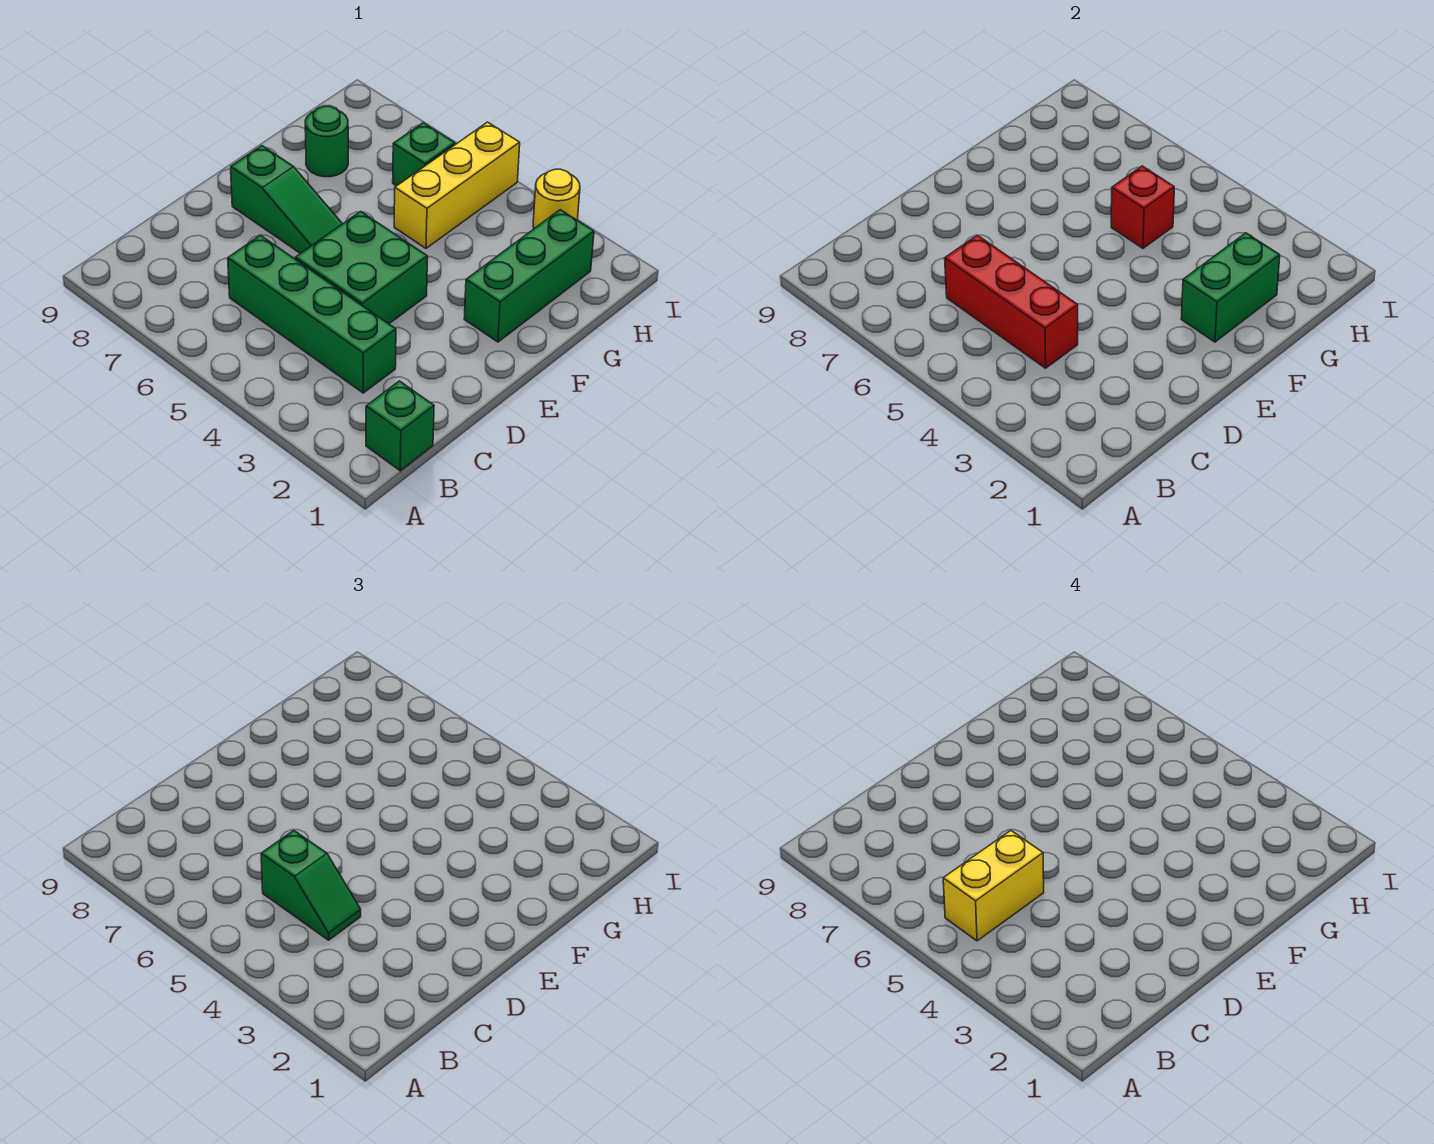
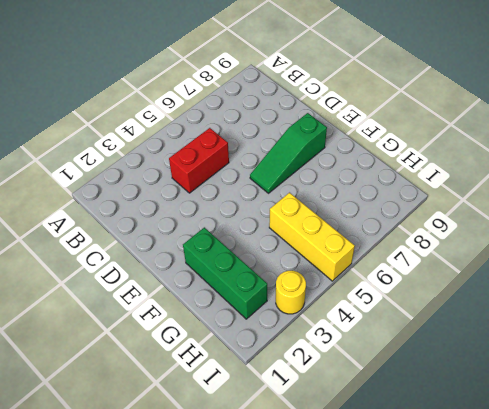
red 1x2 brick [169,128,229,193] -> green 1x4 brick [228,235,396,393]
none -> green 1x1 brick [366,381,434,471]
none -> green 2x2 brick [295,211,428,324]
none -> green 1x1 round brick [305,106,348,177]

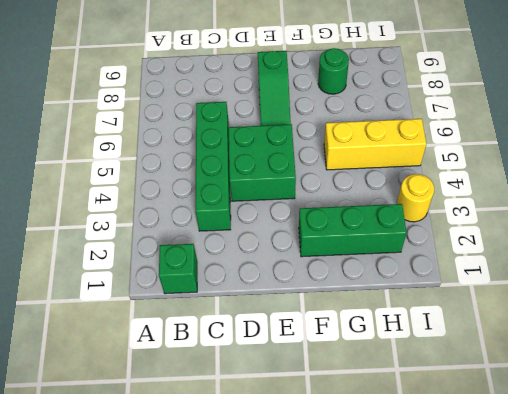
none -> green 1x1 brick [393,123,455,186]
none -> red 1x3 brick [945,235,1078,368]
none -> green 1x2 brick [1181,233,1280,342]

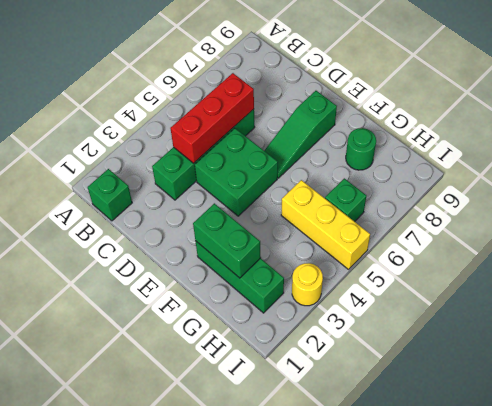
none -> red 1x1 brick [1111,166,1174,248]
none -> green 1x2 slope [261,830,361,940]
none -> yellow 1x2 brick [943,830,1044,941]

